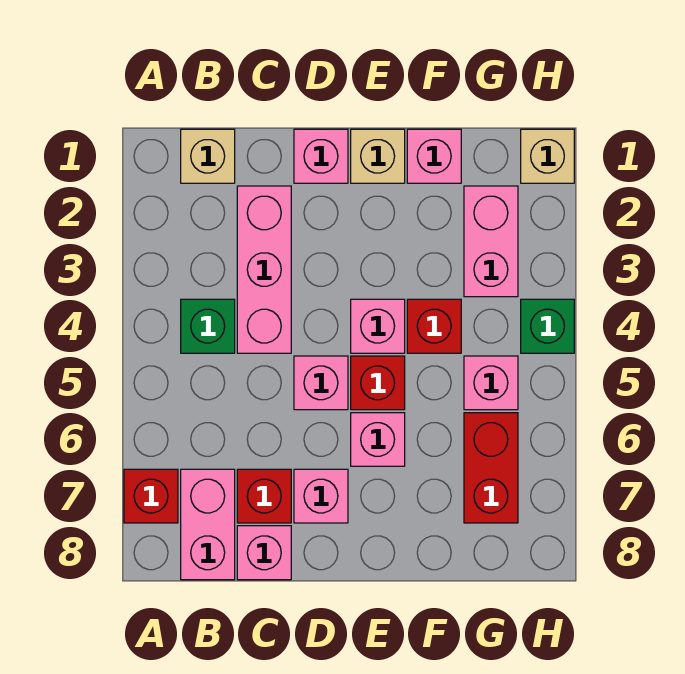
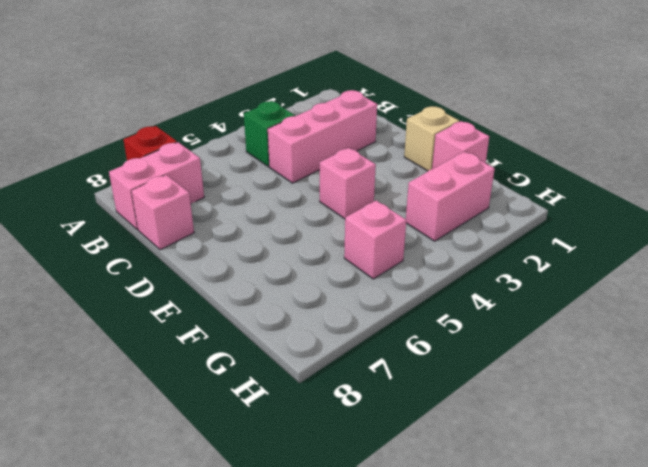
none -> tan 1x1 brick [181,129,235,183]
none -> red 1x1 brick [237,469,291,523]
none -> pink 1x1 brick [294,129,348,183]

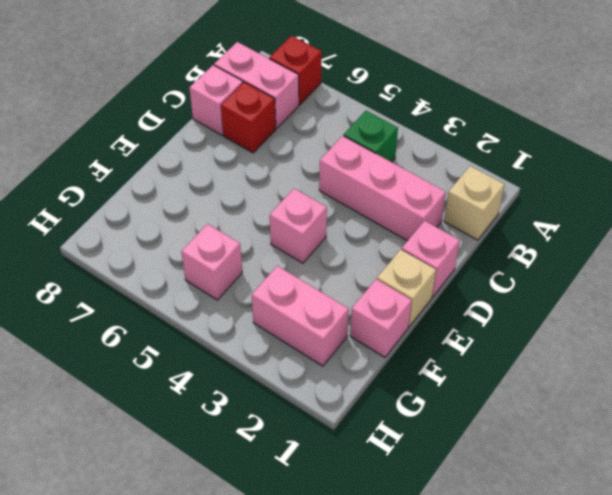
none -> pink 1x1 brick [294,356,348,410]
none -> pink 1x1 brick [294,469,348,523]
none -> red 1x1 brick [351,356,405,410]

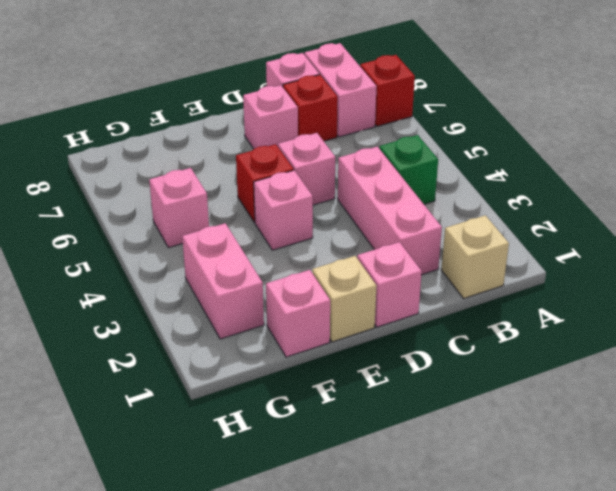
none -> pink 1x1 brick [351,413,405,466]
none -> red 1x1 brick [407,299,461,353]
none -> red 1x2 brick [464,413,518,523]

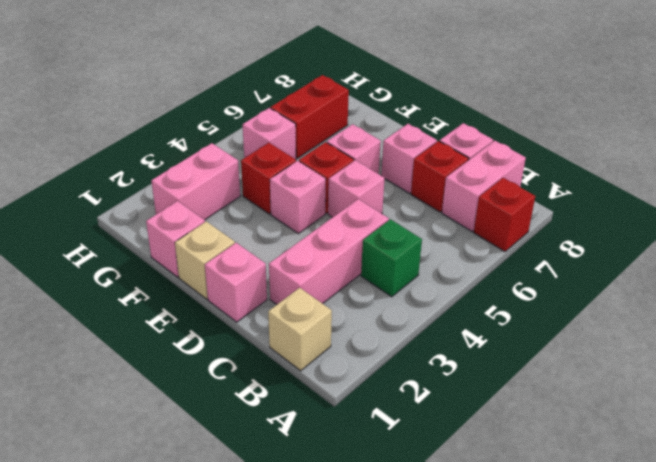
none -> tan 1x1 brick [521,129,574,183]
none -> green 1x1 brick [521,299,574,353]

